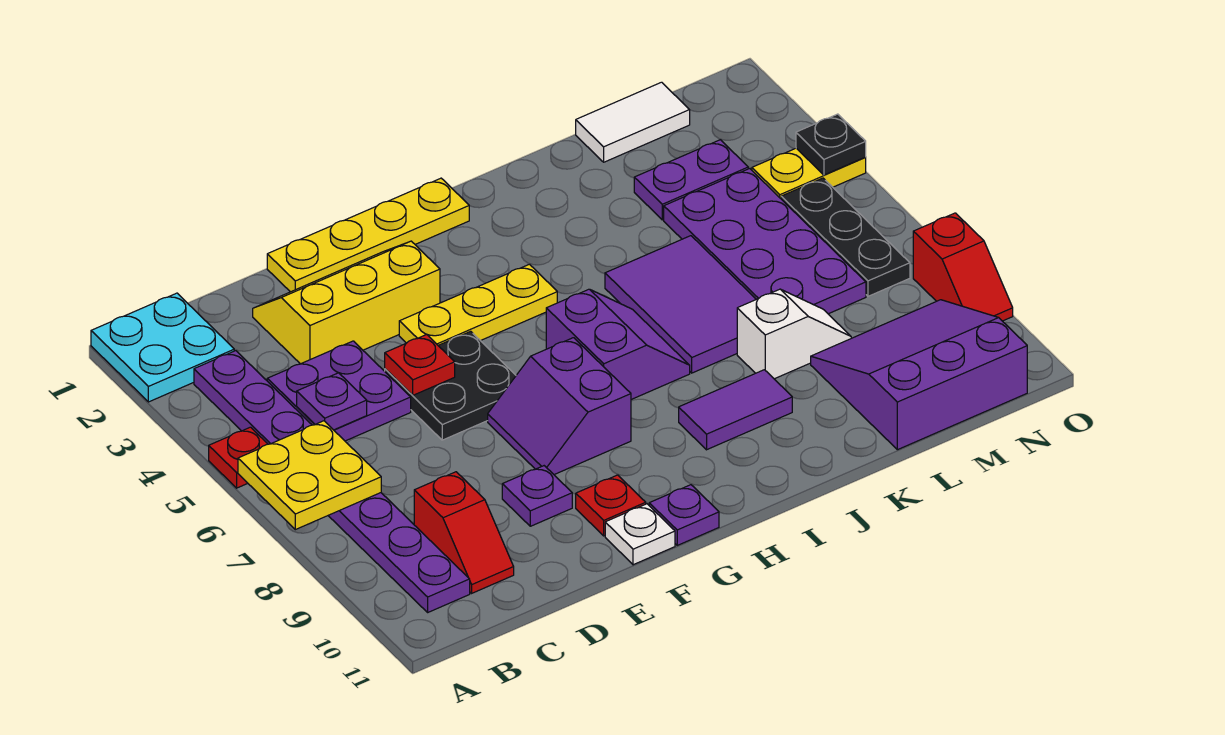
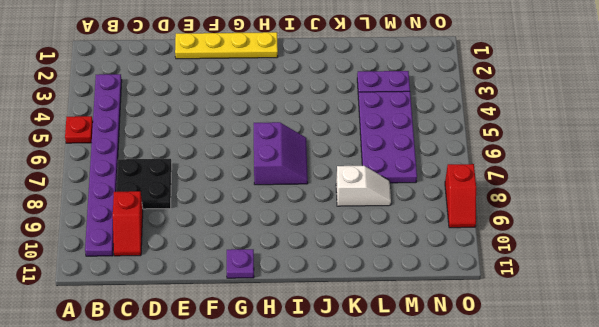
black 2x2 plate [116,159,172,209] -> black 2x2 plate moved to [385,331,516,440]
none -> cyan 2x2 plate [91,293,234,402]
none -> purple 2x2 plate [267,341,411,441]
none -> yellow 2x3 slope [253,241,440,364]

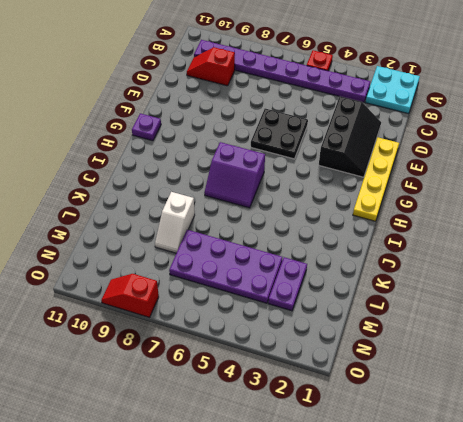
black 2x3 slope [319,96,381,177] -> yellow 2x3 slope [253,241,440,364]
none -> purple 2x2 plate [267,341,411,441]
none -> purple 1x1 plate [502,466,572,526]
none -> yellow 1x3 plate [399,264,557,345]

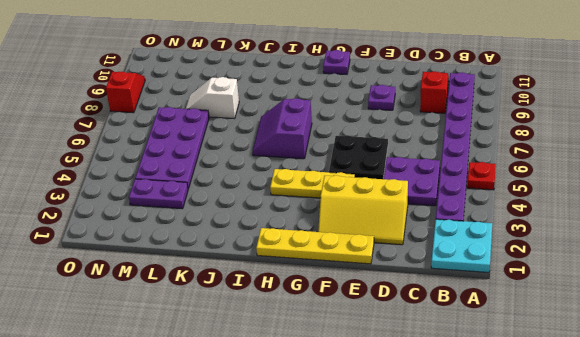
none -> purple 2x2 slope [488,338,631,475]
none -> red 1x1 plate [576,475,646,536]
none -> white 1x1 plate [605,504,675,565]

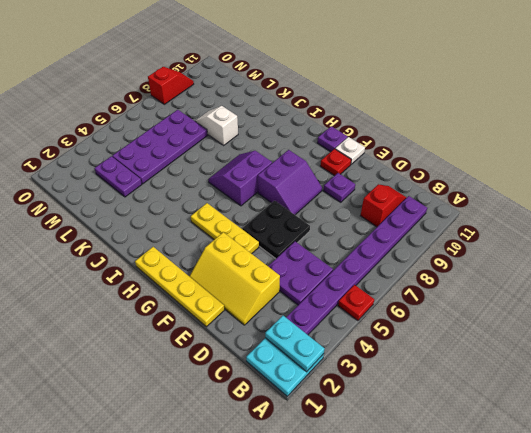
cyan 1x2 plate [265,316,325,372] -> none
none -> purple 1x2 tile [679,370,792,450]
none -> purple 2x3 tile [605,236,756,373]
none -> white 1x2 tile [576,82,690,162]

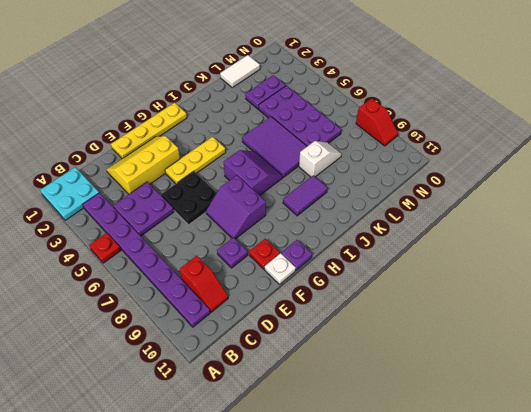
none -> purple 3x3 slope [811,300,1027,450]
none -> yellow 1x2 plate [752,148,866,198]
none -> black 1x3 plate [781,178,910,296]

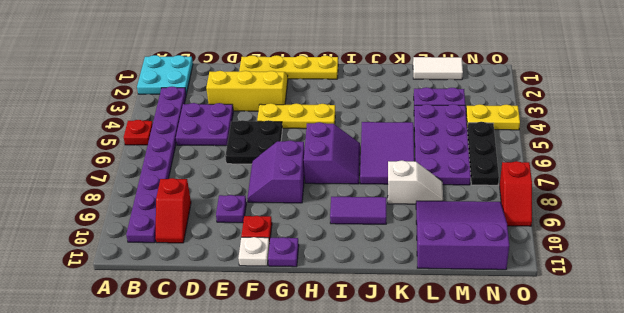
none -> yellow 2x2 plate [238,421,381,530]
none -> purple 1x1 plate [297,373,367,430]
none -> red 1x1 plate [385,334,455,395]

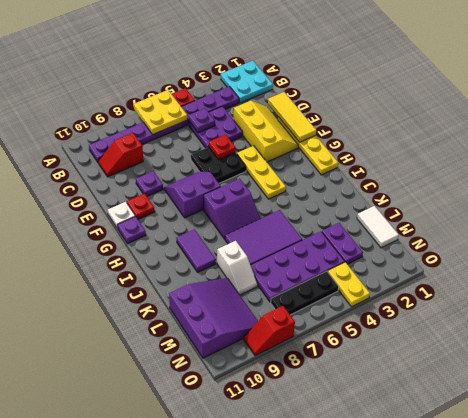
yellow 1x3 tile [268,92,316,142] -> none
none -> black 1x1 plate [796,114,866,175]

